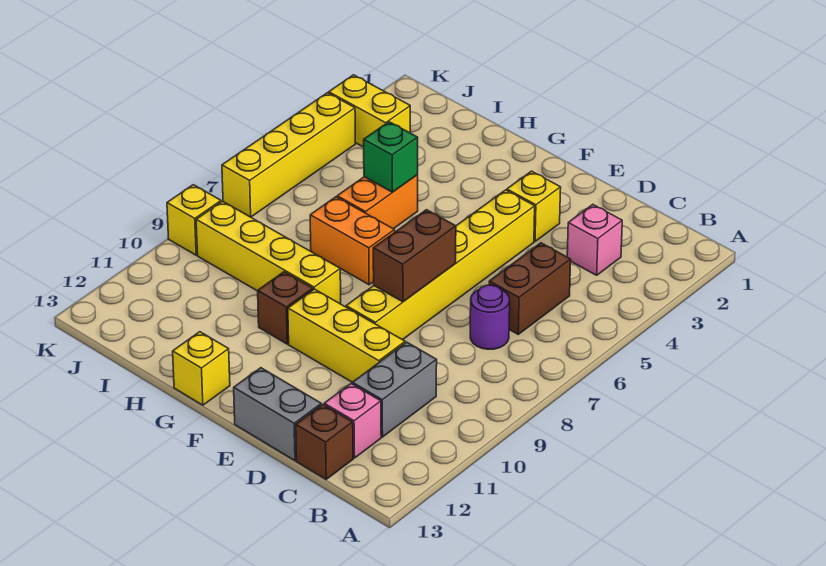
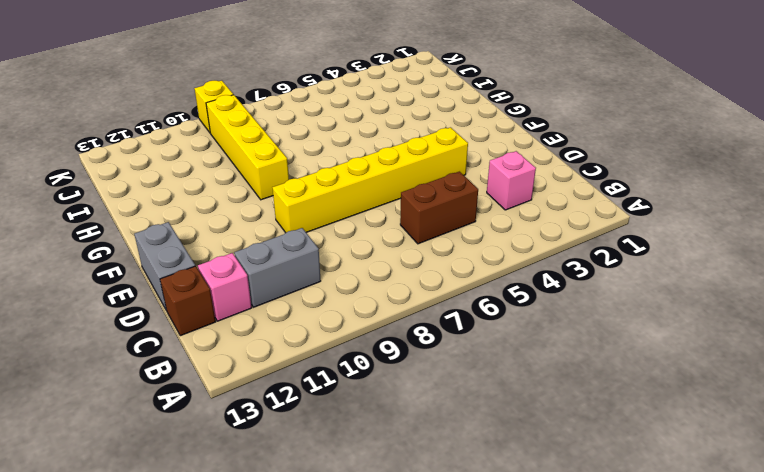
none -> purple 1x1 round brick [470,285,510,349]
none -> yellow 1x3 brick [288,289,405,382]
none -> yellow 1x1 brick [507,171,561,241]

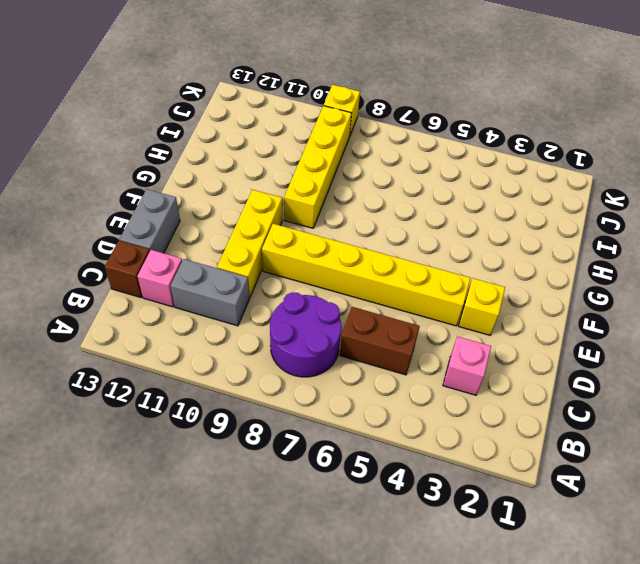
purple 2x2 round brick [270,292,341,377] -> purple 1x1 round brick [470,285,510,349]
none -> orange 1x2 brick [310,197,395,285]
none -> brown 1x1 brick [258,272,313,344]
none -> yellow 1x1 brick [173,332,230,405]

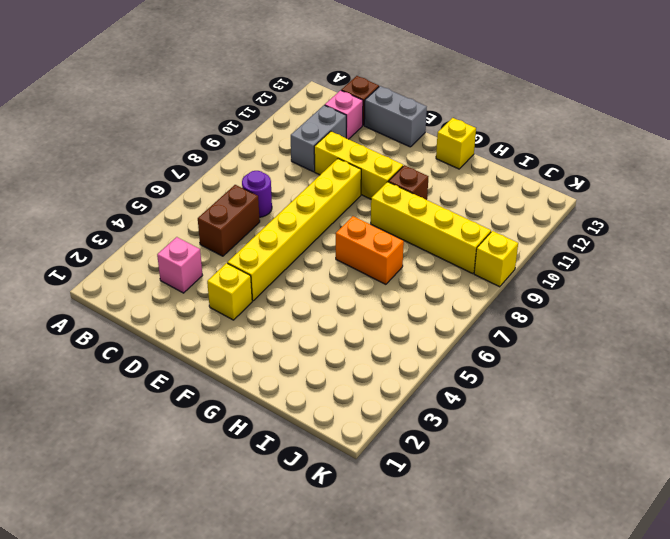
none -> orange 1x2 brick [337,175,418,229]
none -> yellow 1x2 brick [329,75,410,147]
none -> yellow 1x4 brick [222,93,355,217]

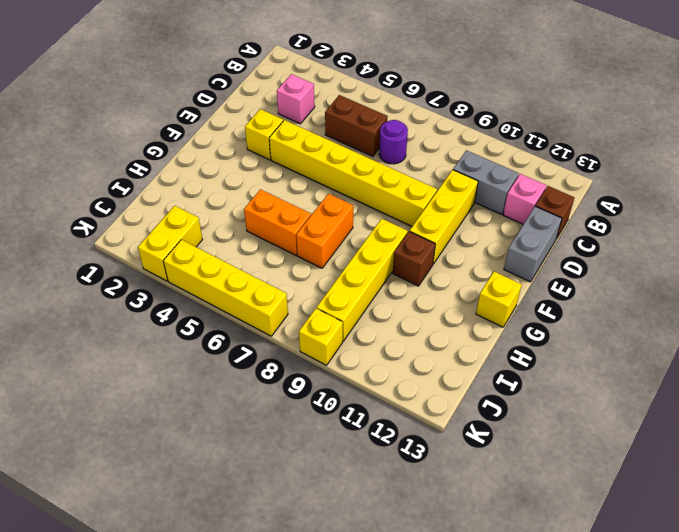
none -> brown 1x2 brick [373,210,456,302]
none -> green 1x1 brick [364,122,418,192]

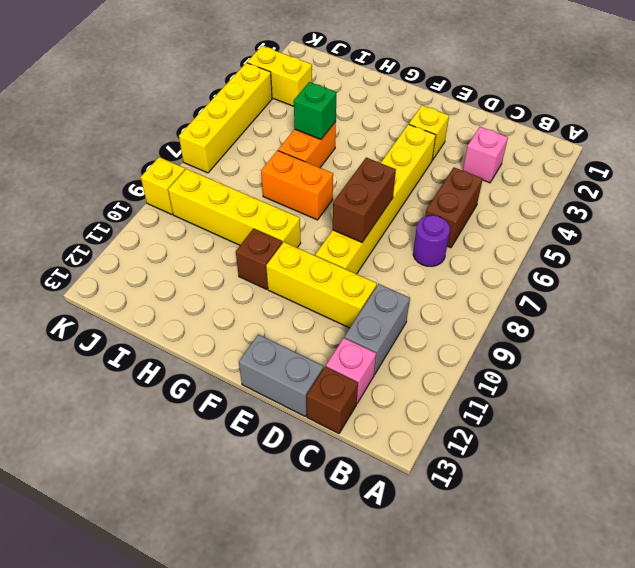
none -> yellow 1x1 brick [173,332,230,405]

